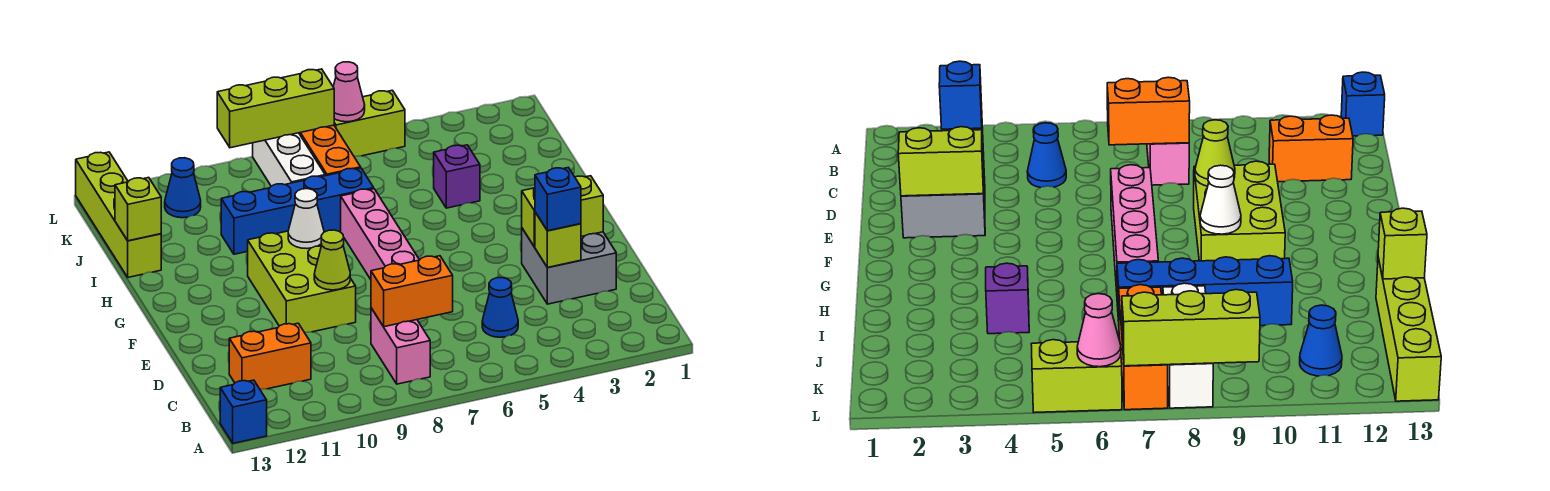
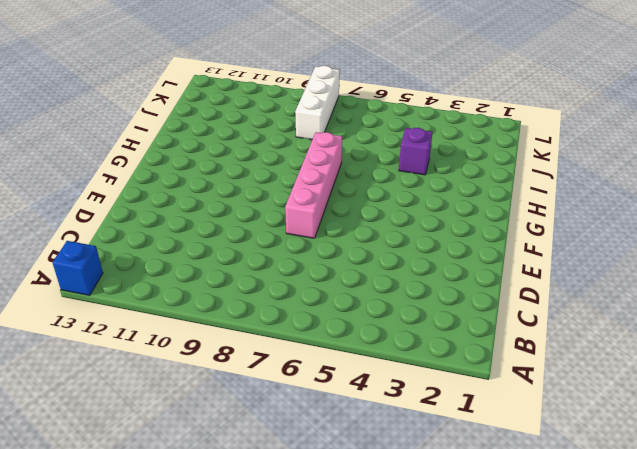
none -> pink 1x2 brick [371,308,430,384]
none -> blue 1x1 cone [482,278,518,337]
none -> orange 1x2 brick [229,323,311,390]

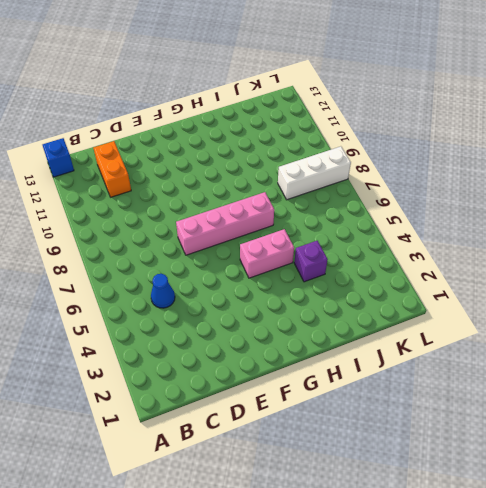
pink 1x2 brick [240,229,294,278] -> pink 1x2 brick moved to [371,308,430,384]
none -> grey 2x2 brick [522,228,616,304]
none -> lime 2x3 brick [248,231,356,333]
none -> blue 1x4 brick [221,168,374,254]

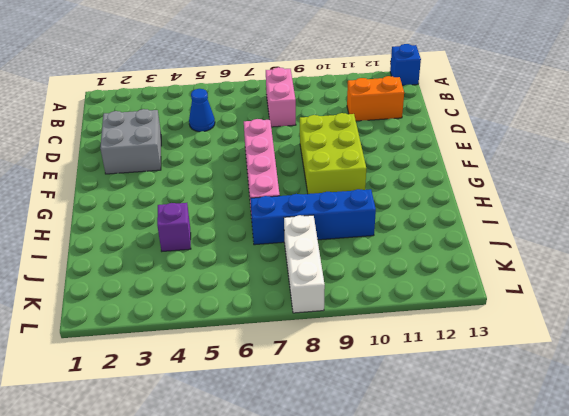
none -> lime 1x4 brick [76,152,161,277]
none -> orange 1x3 brick [299,125,361,176]
none -> blue 1x1 cone [165,158,201,218]

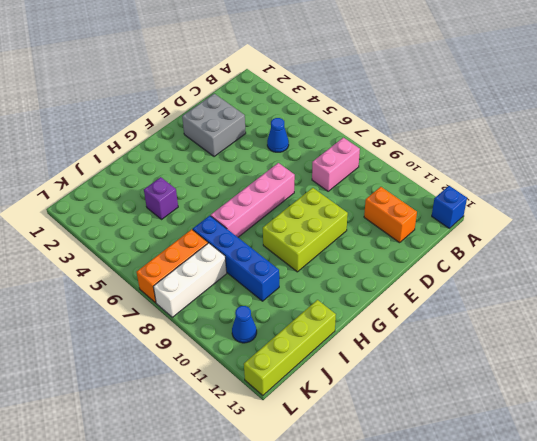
none -> lime 1x2 brick [334,90,405,157]
none -> orange 1x2 brick [371,256,453,327]
none -> lime 1x1 brick [535,212,581,267]

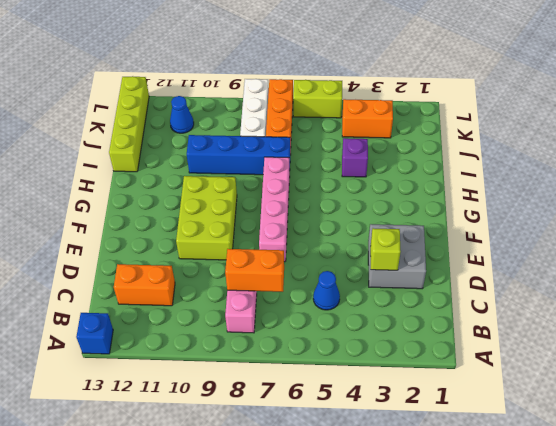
orange 1x2 brick [342,99,393,138] -> none
none -> lime 1x2 brick [522,176,603,247]
none -> lime 1x1 cone [314,230,350,290]
none -> white 1x1 cone [288,189,324,249]

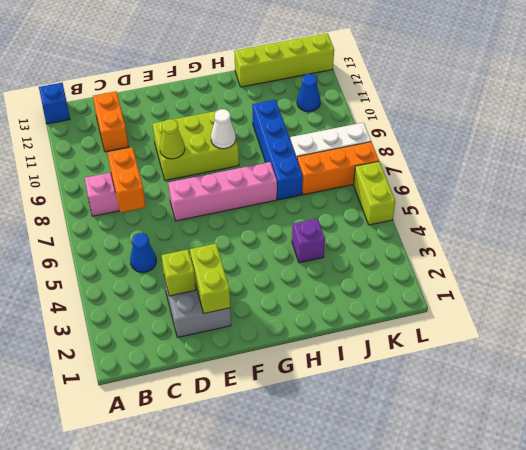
none -> lime 1x1 brick [115,178,161,241]
none -> pink 1x1 cone [333,62,365,122]
none -> lime 1x3 brick [217,69,334,148]

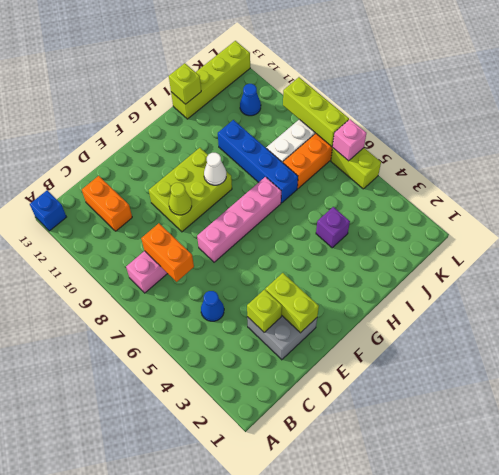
pink 1x1 brick [333,119,366,161] -> pink 1x1 cone [333,62,365,122]
none -> blue 1x1 brick [535,167,581,231]

